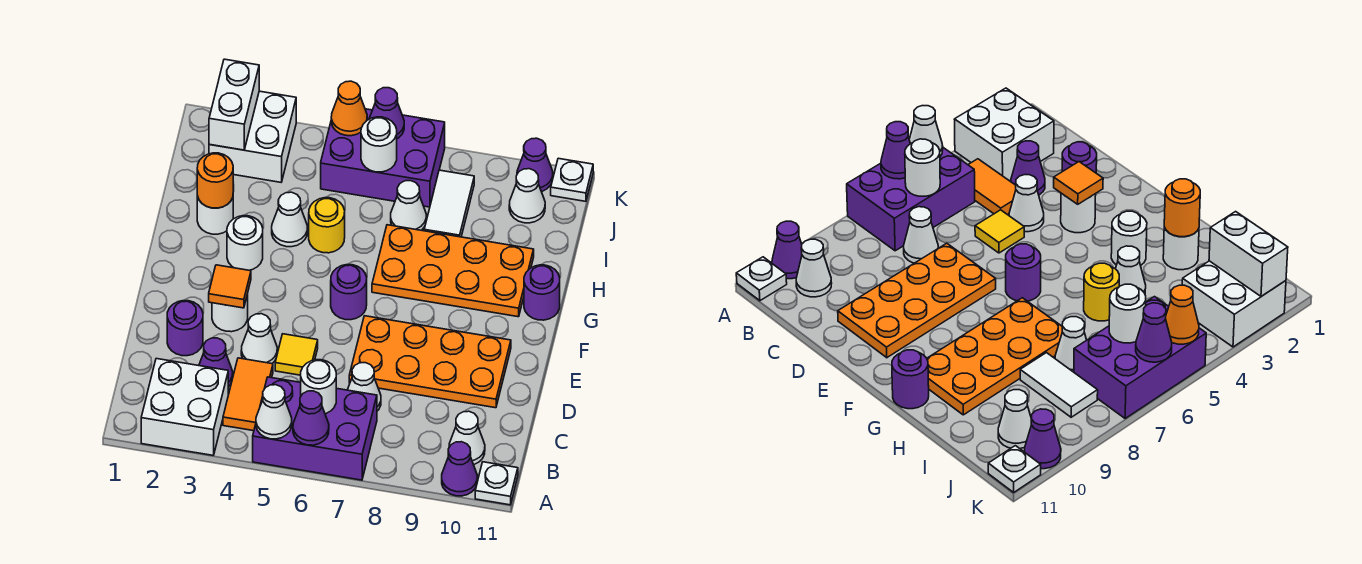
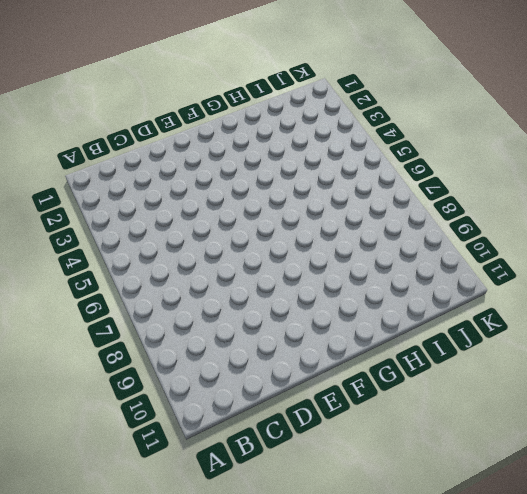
none -> white 2x2 brick [141,359,228,455]
none -> purple 2x3 brick [253,377,377,480]
none -> purple 1x1 cone [442,442,477,496]
none -> white 1x1 plate [475,462,518,505]

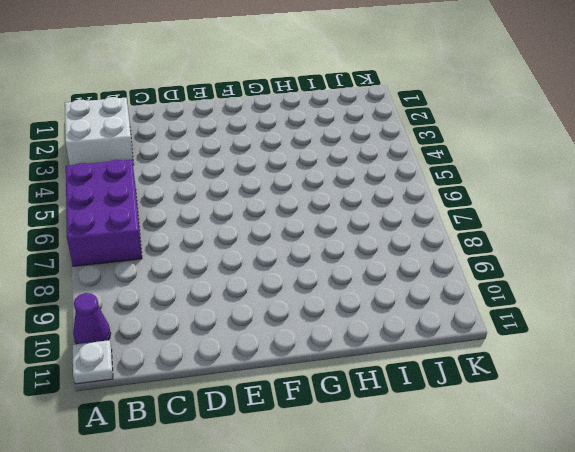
none -> orange 1x2 tile [223,358,273,431]
none -> white 1x1 cone [449,411,485,465]
none -> purple 1x1 cone [199,338,233,387]
none -> white 1x1 cone [348,363,381,411]

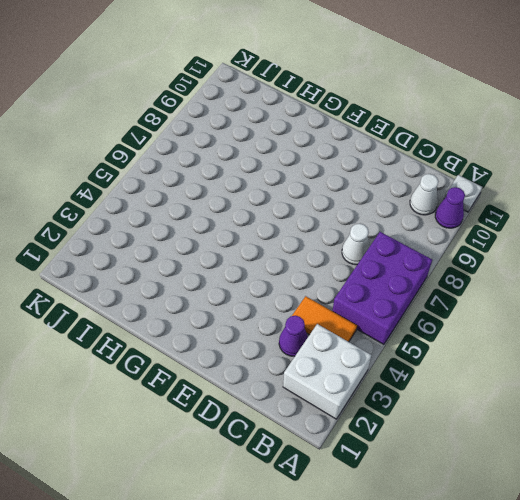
none -> purple 1x1 round brick [167,301,203,356]
none -> white 1x1 cone [241,314,277,364]
none -> yellow 1x1 tile [275,334,318,375]
none -> orange 2x4 plate [349,316,511,408]

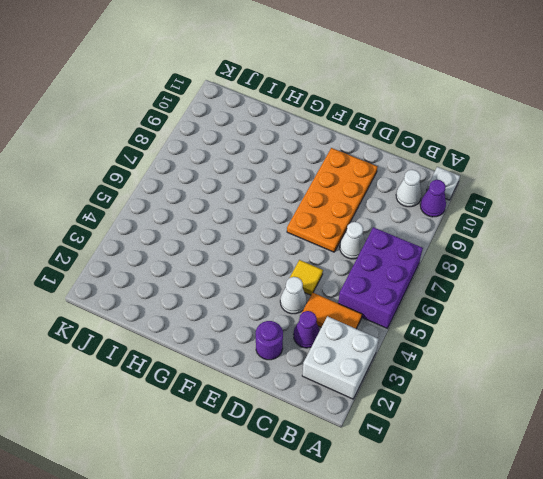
none -> white 1x1 round brick [212,294,248,332]
none -> purple 1x1 round brick [331,265,367,320]
none -> white 1x1 round brick [227,216,263,270]
none -> orange 2x4 plate [372,225,534,317]

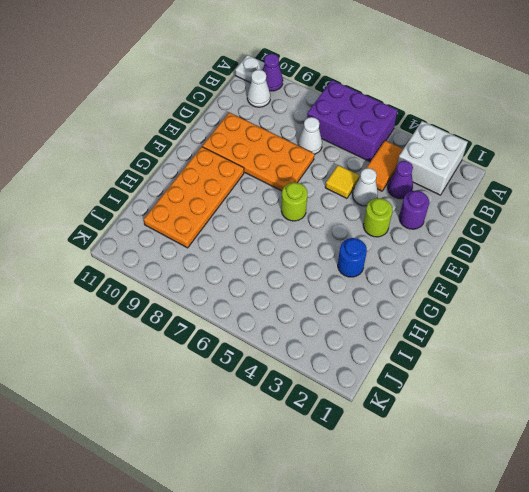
lime 1x1 round brick [363,198,392,237] -> white 1x1 round brick [212,294,248,332]
lime 1x1 round brick [281,182,307,221] -> purple 1x1 round brick [331,265,367,320]
orange 2x4 plate [144,147,244,248] -> orange 2x4 plate turned to [372,225,534,317]
blue 1x1 round brick [338,238,367,277] -> white 1x1 round brick [227,216,263,270]
none -> purple 1x1 round brick [524,265,560,320]
none -> white 1x1 round brick [197,196,233,234]
none -> white 1x1 cone [272,192,307,247]
none -> yellow 1x1 round brick [309,198,345,253]

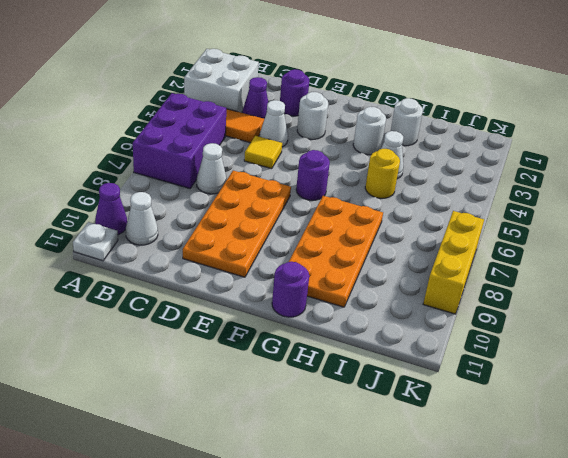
yellow 1x3 brick [423,211,484,314] -> purple 2x3 brick [321,109,445,207]
none -> white 1x1 cone [391,181,426,230]
none -> white 1x2 tile [424,170,474,237]
none -> white 2x2 brick [209,91,296,182]
none -> white 1x1 cone [509,169,545,223]

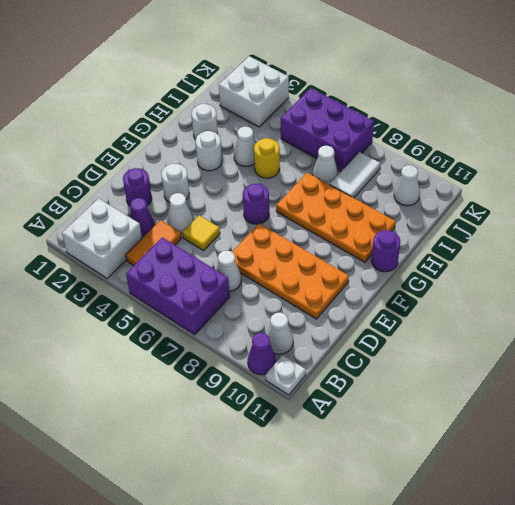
none -> purple 1x1 cone [517,138,553,192]
none -> white 1x1 plate [551,158,593,201]
none -> white 1x1 cone [256,385,292,439]
none -> purple 1x1 cone [293,391,329,445]

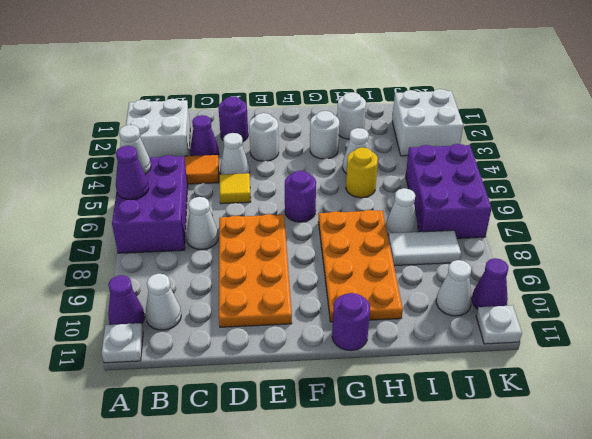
none -> white 1x1 round brick [301,360,336,414]
none -> orange 1x1 tile [209,265,251,308]
none -> orange 1x1 round brick [197,153,233,208]
none -> white 1x2 brick [209,59,259,150]

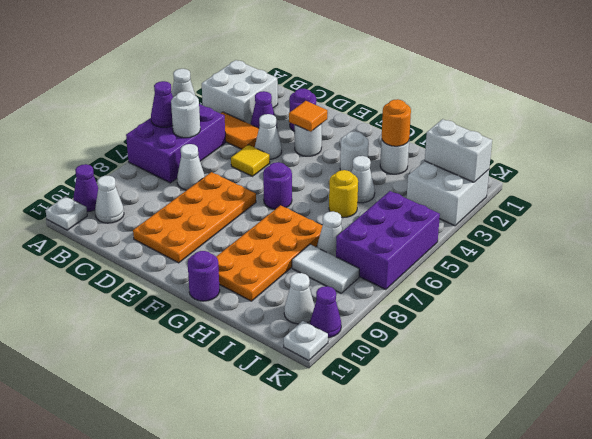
none -> white 1x1 round brick [361,117,397,172]
none -> orange 1x1 cone [331,81,367,136]
none -> purple 1x1 cone [369,88,404,139]

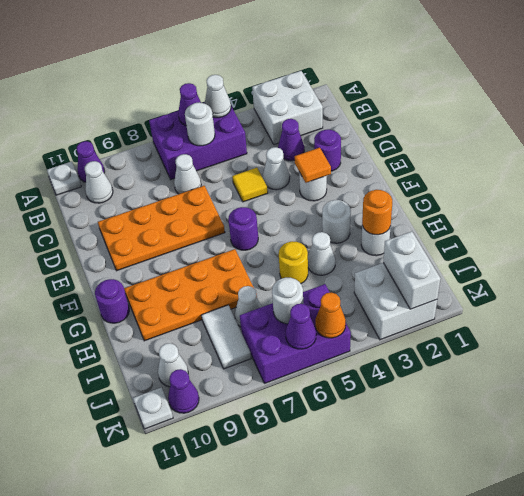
none -> orange 1x2 tile [223,358,273,431]

